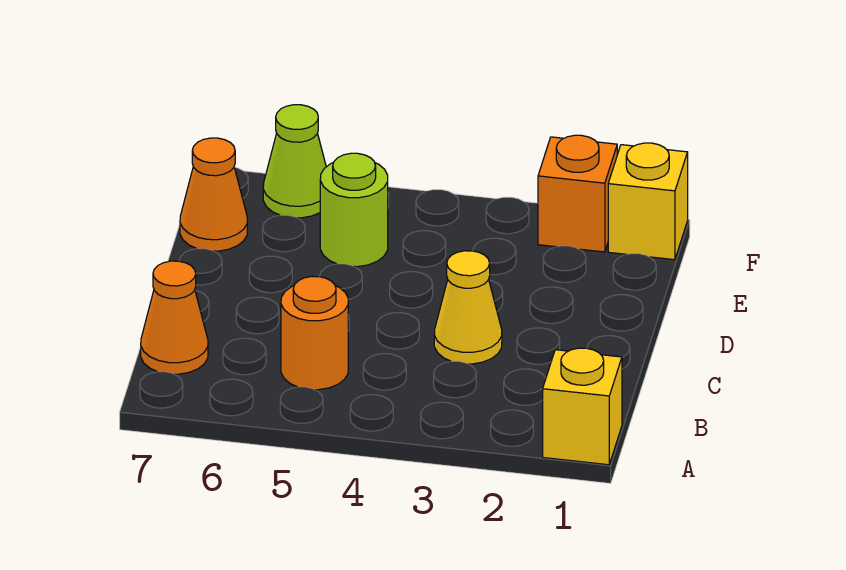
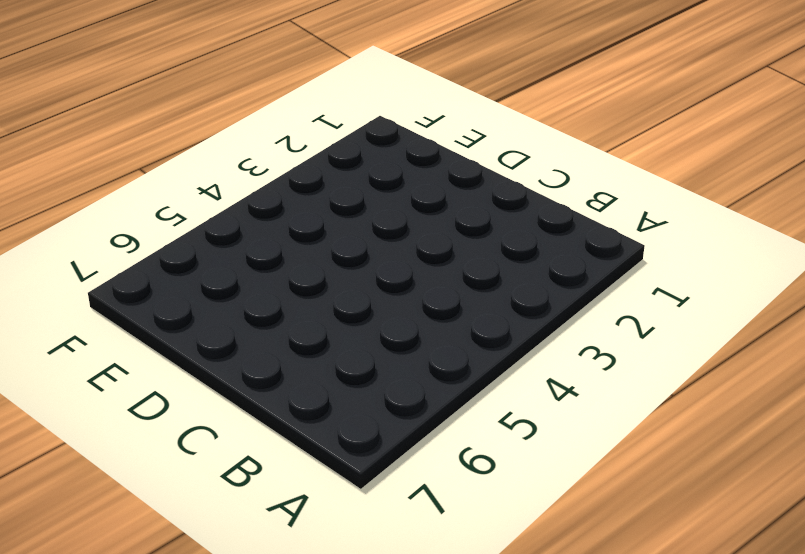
none -> yellow 1x1 brick [543,348,622,465]
none -> orange 1x1 round brick [281,276,348,390]

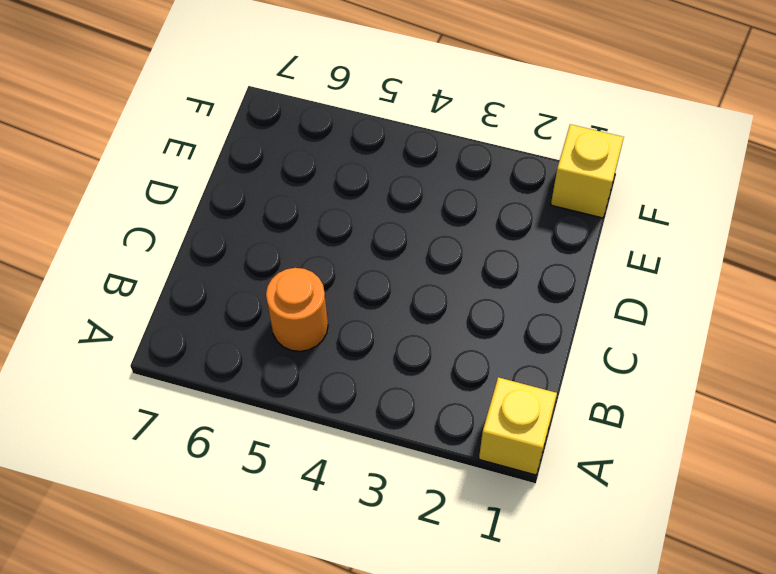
none -> orange 1x1 cone [141,261,208,374]
none -> yellow 1x1 cone [434,251,502,364]

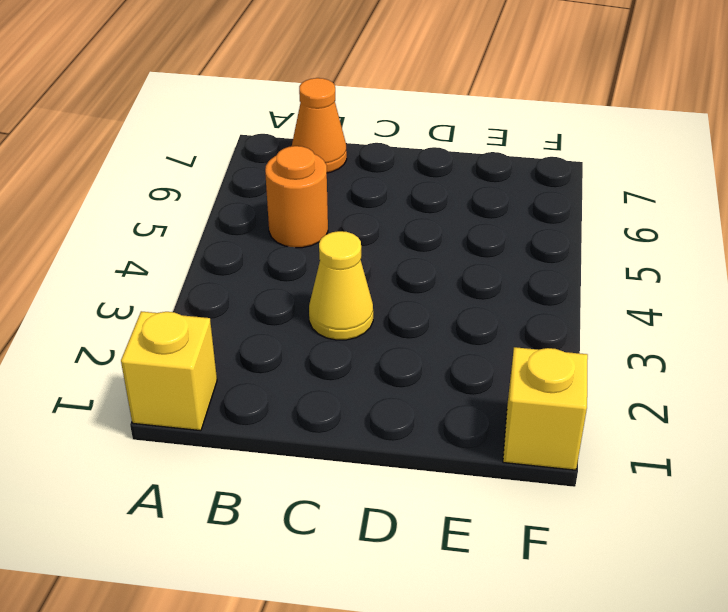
none -> lime 1x1 round brick [320,153,388,267]
none -> orange 1x1 cone [180,138,247,251]

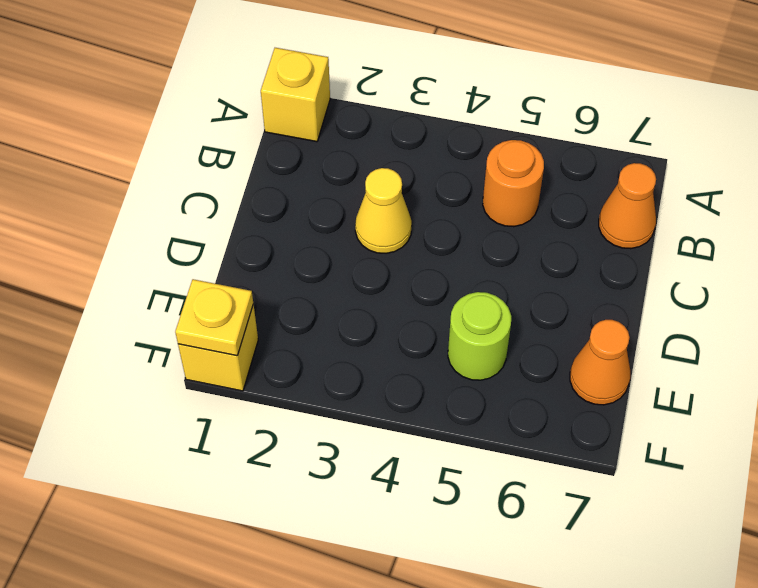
yellow 1x1 plate [175,279,253,356] -> none
none -> orange 1x1 brick [538,135,617,252]
none -> lime 1x1 cone [263,105,326,218]

